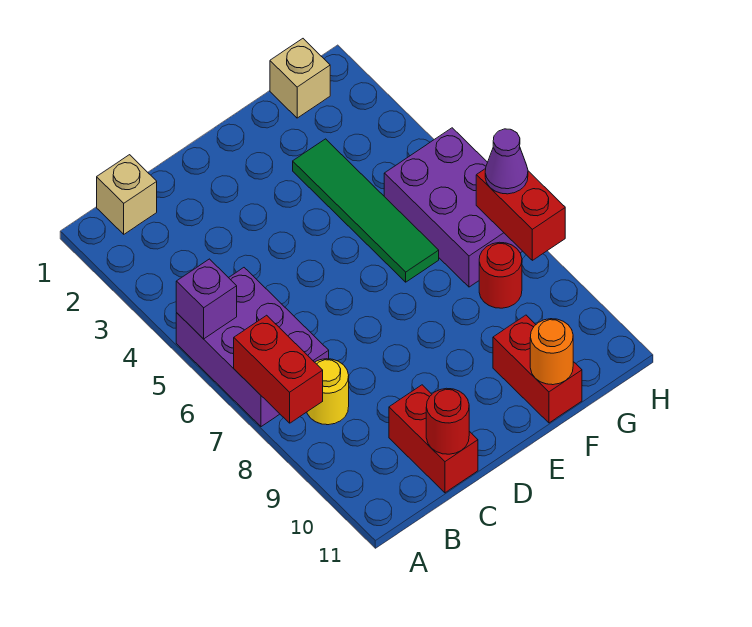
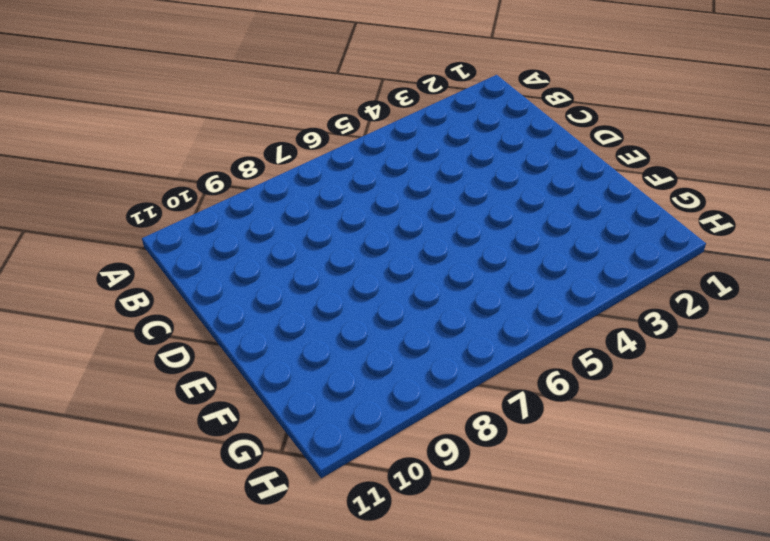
none -> purple 2x3 brick [176,268,329,427]
none -> tan 1x1 brick [97,155,157,234]
none -> yellow 1x1 round brick [307,359,349,425]

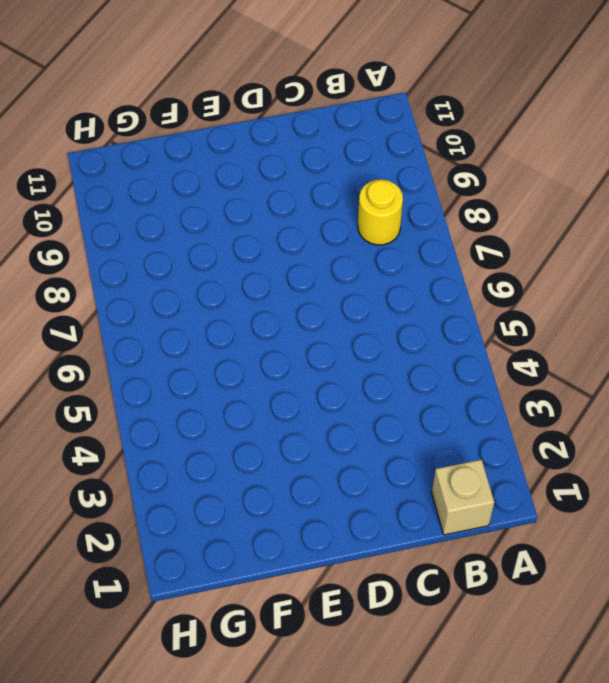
none -> purple 2x3 brick [176,268,329,427]
none -> red 1x2 brick [389,385,478,493]
none -> green 1x4 tile [293,139,439,282]

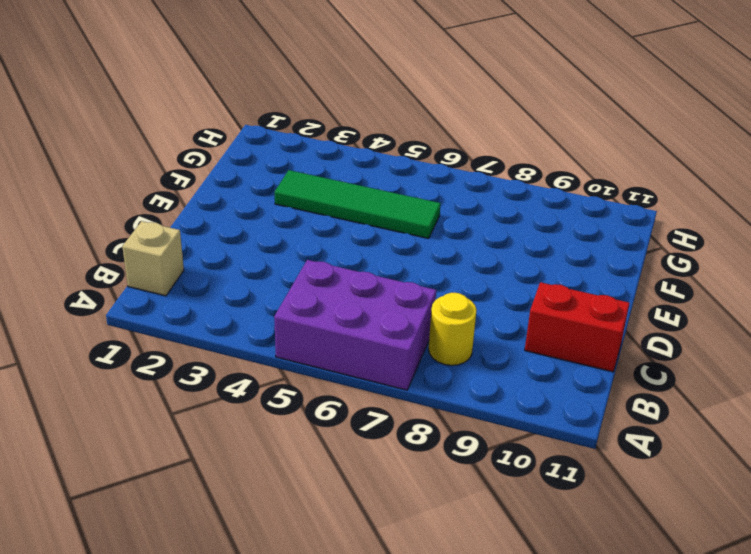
none -> red 1x2 brick [493,315,582,423]
none -> tan 1x1 brick [270,39,330,118]
none -> purple 2x3 brick [384,128,522,287]

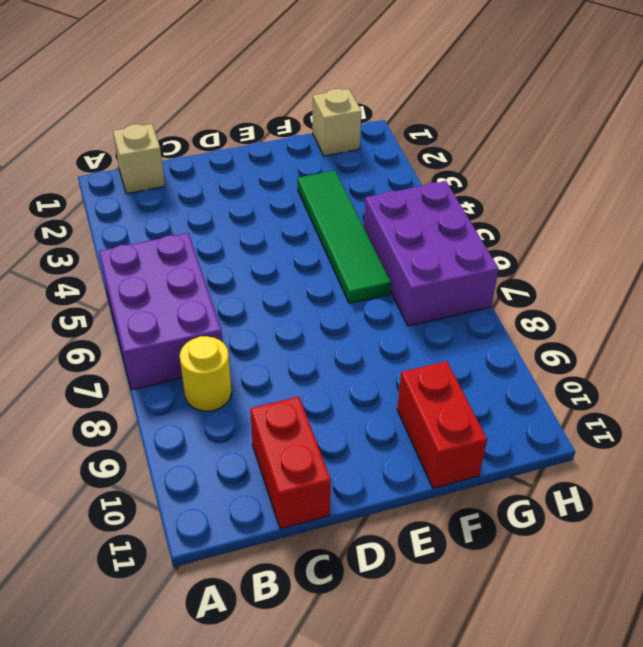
none -> red 1x1 round brick [479,242,522,308]
none -> purple 1x1 brick [176,259,237,339]
none -> red 1x2 brick [234,315,323,423]

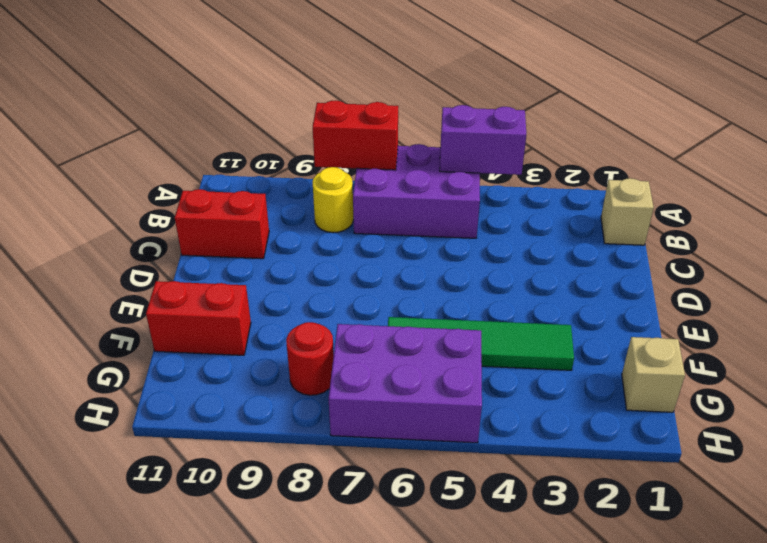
purple 1x2 brick [440,105,526,175] -> purple 1x1 brick [176,259,237,339]
none -> red 1x1 round brick [426,388,469,454]
none -> orange 1x1 round brick [530,319,573,385]
none -> red 1x2 brick [476,169,565,260]

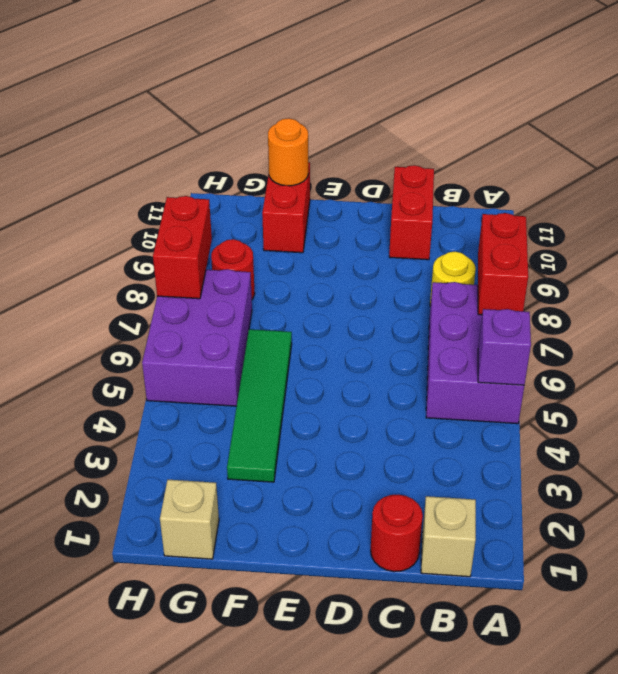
red 1x1 round brick [371,494,423,572] -> red 1x1 round brick moved to [426,388,469,454]
none -> purple 1x1 cone [485,129,528,194]

